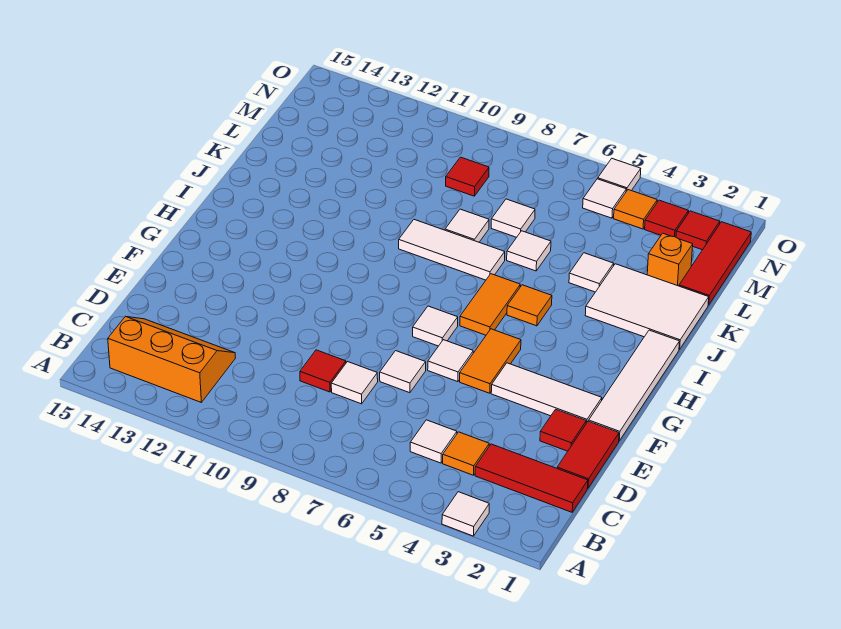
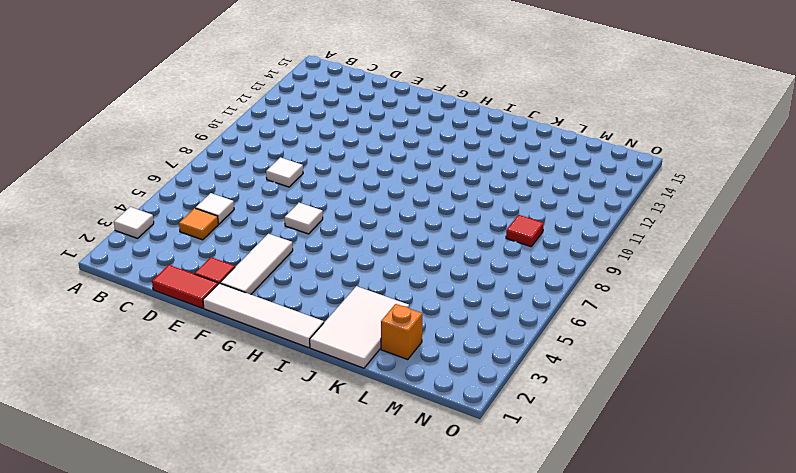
none -> orange 2x3 slope [108,316,235,402]
none -> red 1x3 tile [475,444,588,512]
none -> red 1x1 tile [300,350,346,392]
none -> white 1x1 tile [380,351,426,393]

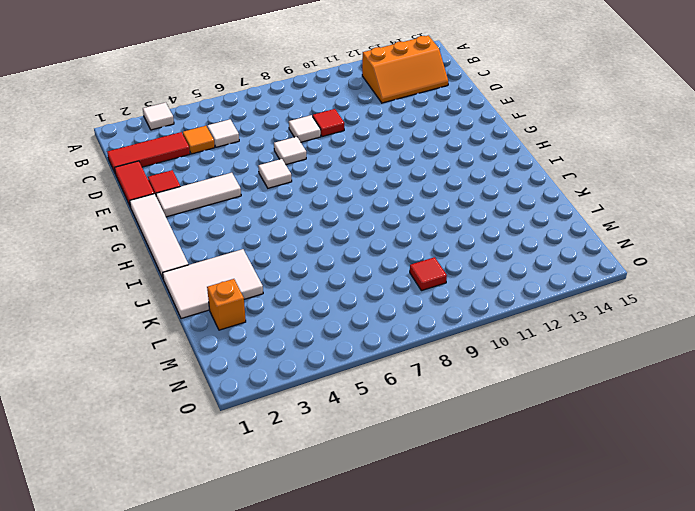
none -> orange 1x2 tile [460,329,521,393]
none -> white 1x1 tile [413,306,458,346]
none -> orange 1x2 tile [460,274,520,335]
none -> orange 1x1 tile [507,285,552,326]

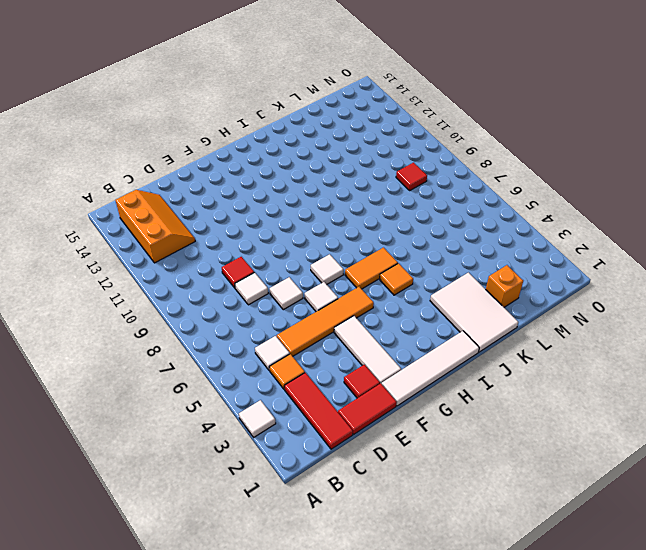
orange 1x4 tile [277,287,374,356] -> orange 1x2 tile [460,329,521,393]
none -> white 1x3 tile [399,220,505,280]
none -> white 1x1 tile [569,253,614,292]
none -> white 1x1 tile [507,231,551,271]
none -> white 1x1 tile [445,209,489,242]

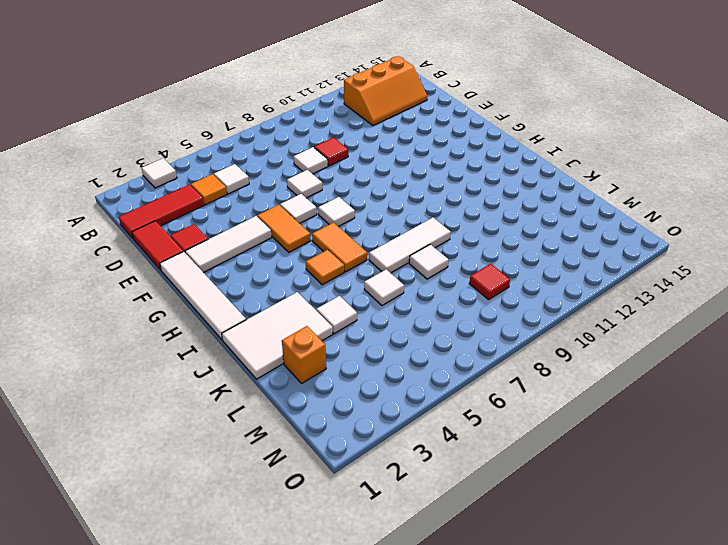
none -> red 1x3 tile [679,222,751,305]
none -> white 1x1 tile [491,199,535,237]
none -> red 1x1 tile [676,211,720,250]
none -> red 1x1 tile [645,200,689,237]

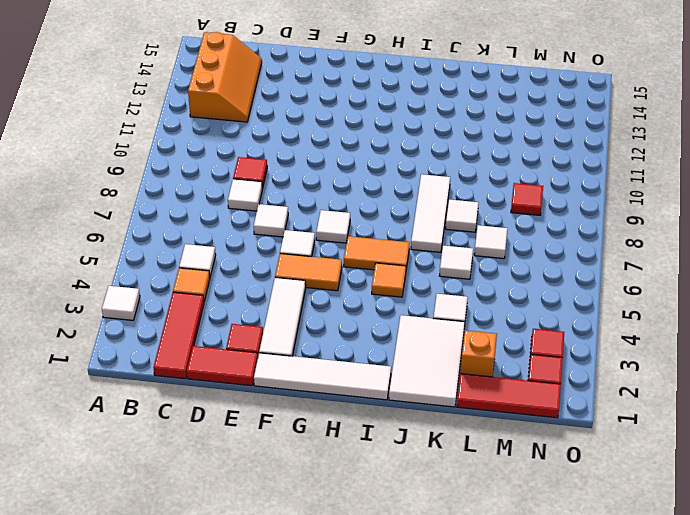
none -> orange 1x1 tile [614,190,657,229]
none -> white 1x1 tile [583,179,626,218]
none -> white 1x1 tile [598,159,641,191]

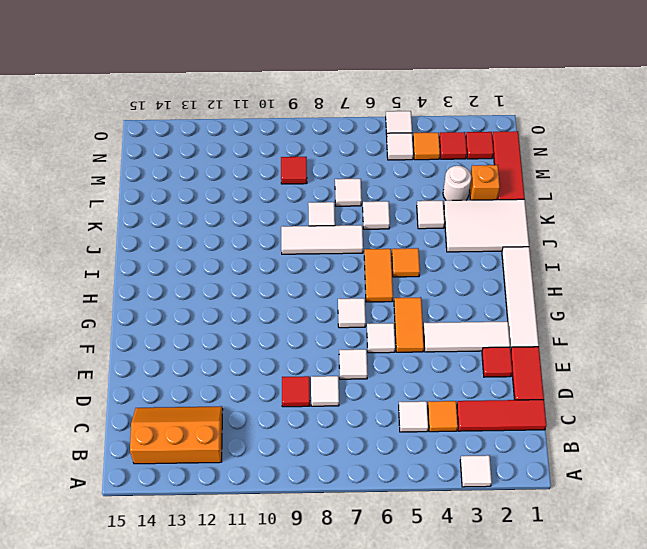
white 1x1 round brick [443,166,471,200] -> none

